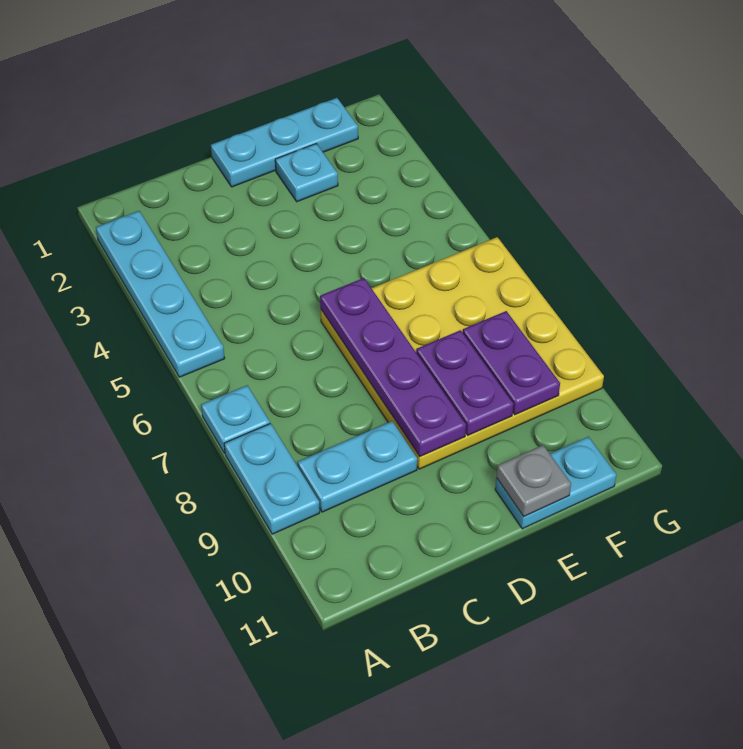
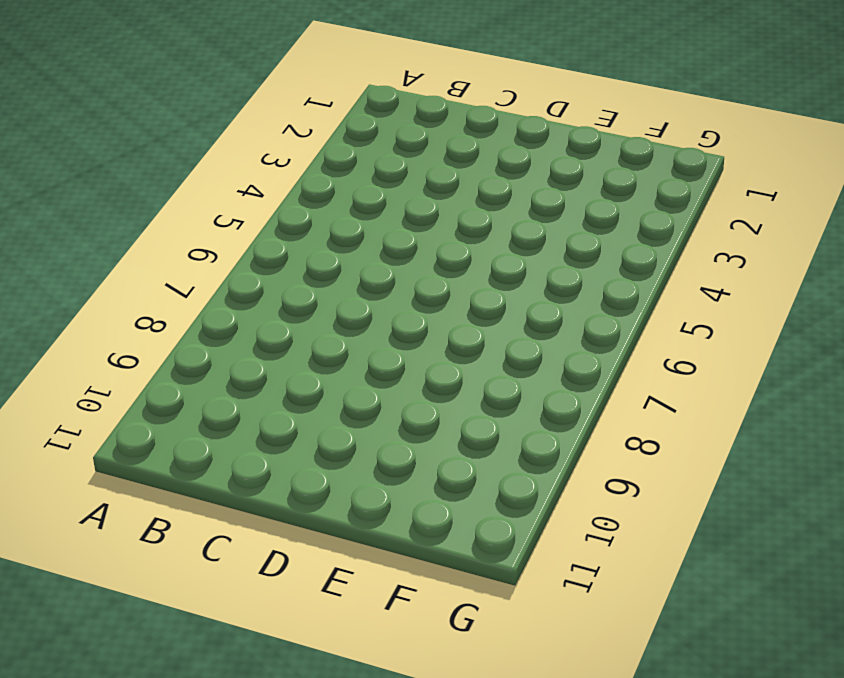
none -> cyan 1x4 plate [96,211,225,377]
none -> cyan 1x1 plate [201,385,270,453]
none -> cyan 1x2 plate [224,424,320,534]

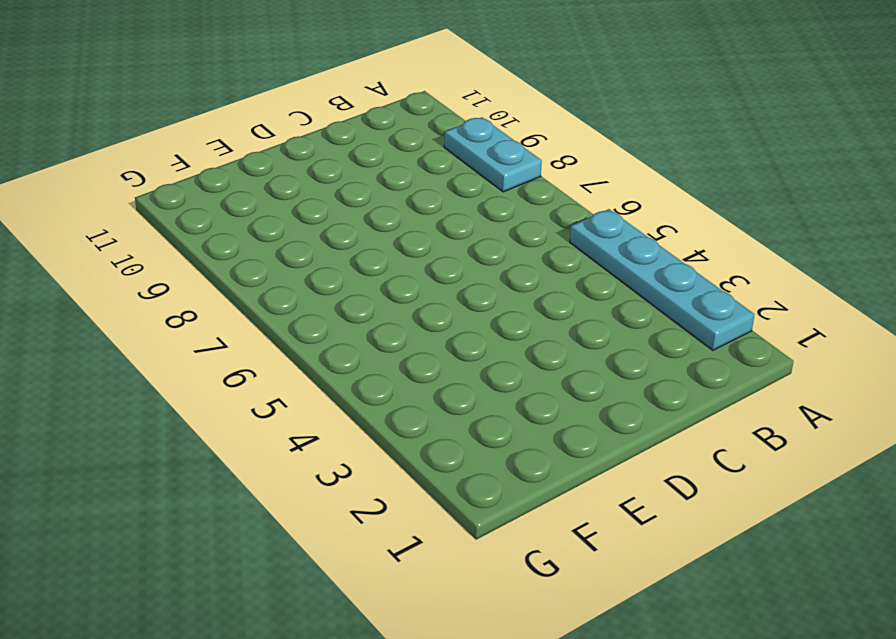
none -> cyan 1x1 plate [201,385,270,453]
none -> cyan 1x2 plate [298,421,417,512]
none -> cyan 1x3 plate [211,98,358,187]

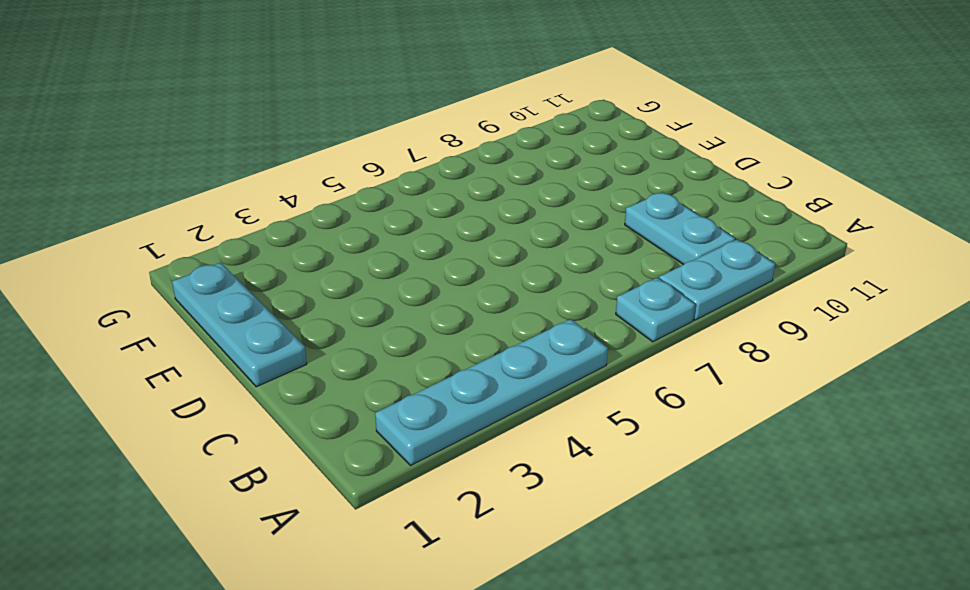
none -> yellow 4x4 plate [321,237,604,469]
none -> cyan 1x1 plate [275,144,338,202]
none -> cyan 1x2 plate [495,437,616,529]

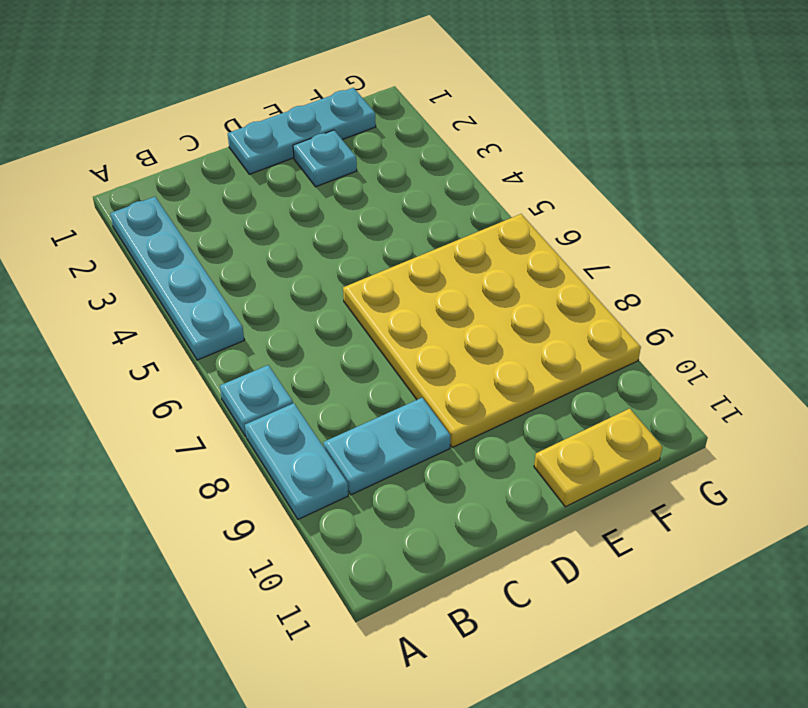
yellow 1x2 plate [534,408,662,507] -> cyan 1x2 plate [495,437,616,529]
none -> purple 1x4 plate [320,278,466,457]
none -> purple 1x2 plate [416,330,513,435]
none -> grey 1x1 plate [497,445,571,516]

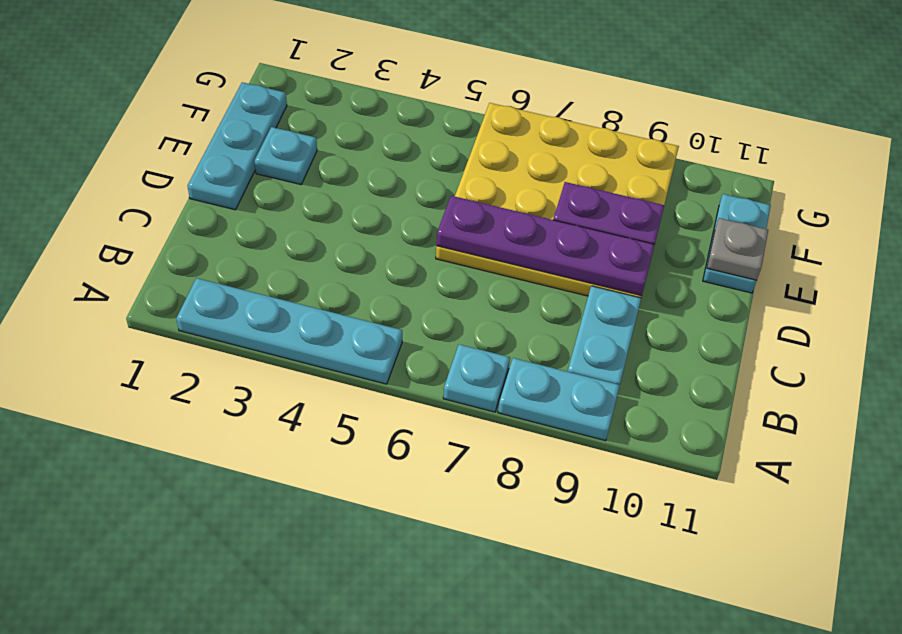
none -> purple 1x2 plate [463,311,560,415]

